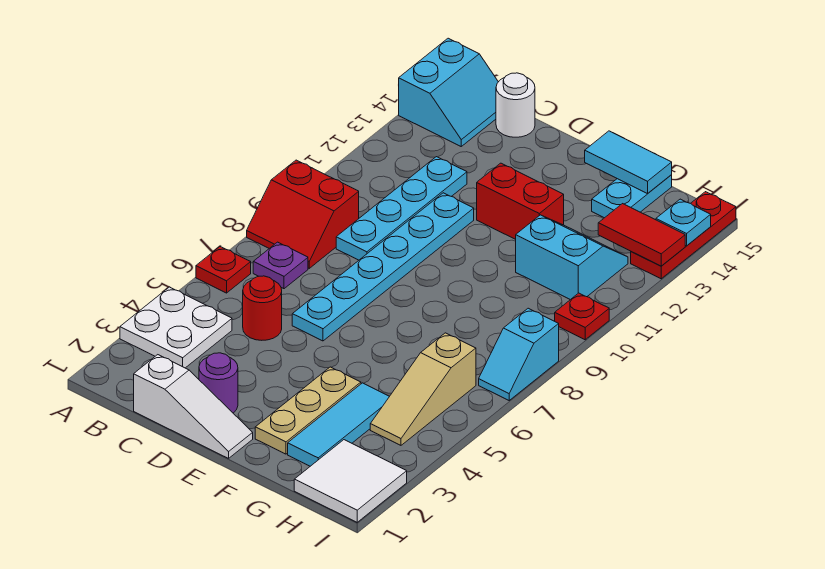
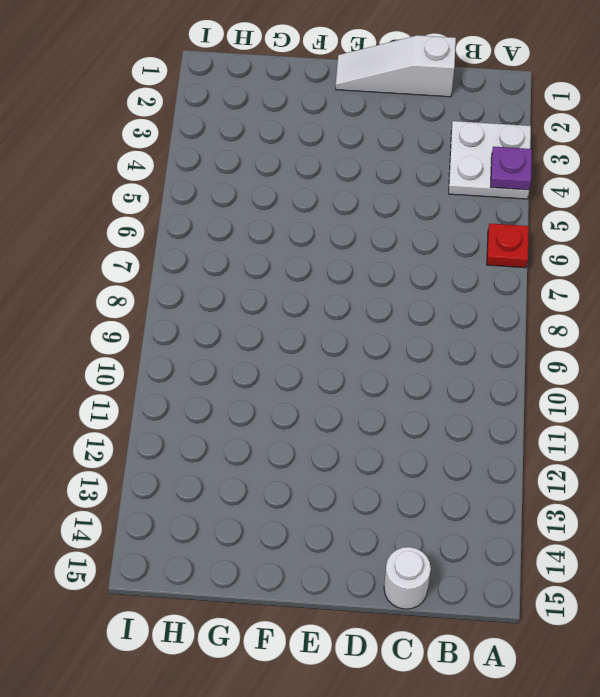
purple 1x1 plate [491,147,532,190] -> purple 1x1 plate moved to [253,242,308,289]
none -> red 2x2 slope [247,160,359,268]
none -> cyan 2x2 slope [399,38,498,146]
none -> red 1x1 round brick [243,276,282,340]

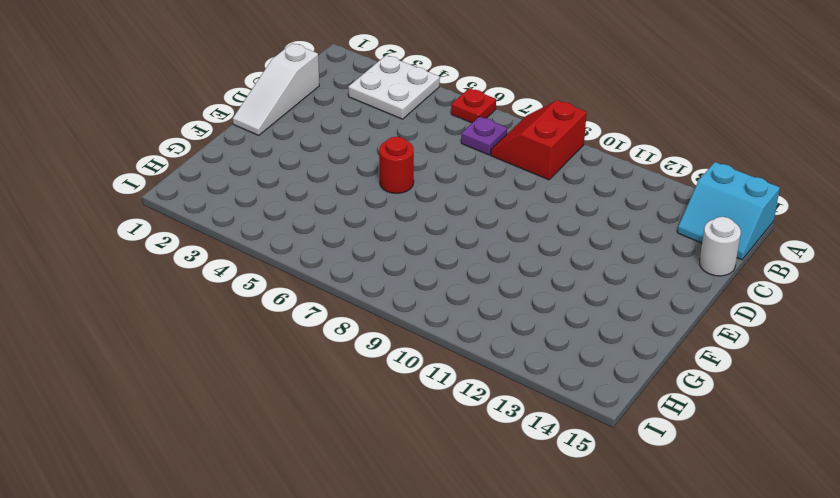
red 1x1 round brick [379,137,414,193] -> red 1x1 round brick moved to [243,276,282,340]
none -> cyan 1x4 plate [336,157,467,260]
none -> purple 1x1 round brick [199,353,238,413]
none -> cyan 1x6 plate [292,193,474,341]

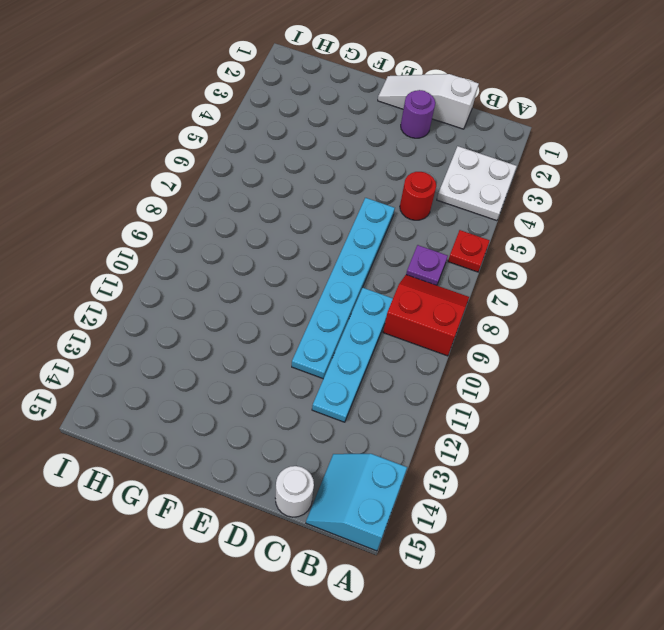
none -> red 1x2 brick [477,163,564,239]
none -> tan 1x3 plate [255,367,361,454]
none -> cyan 1x3 tile [288,383,389,466]

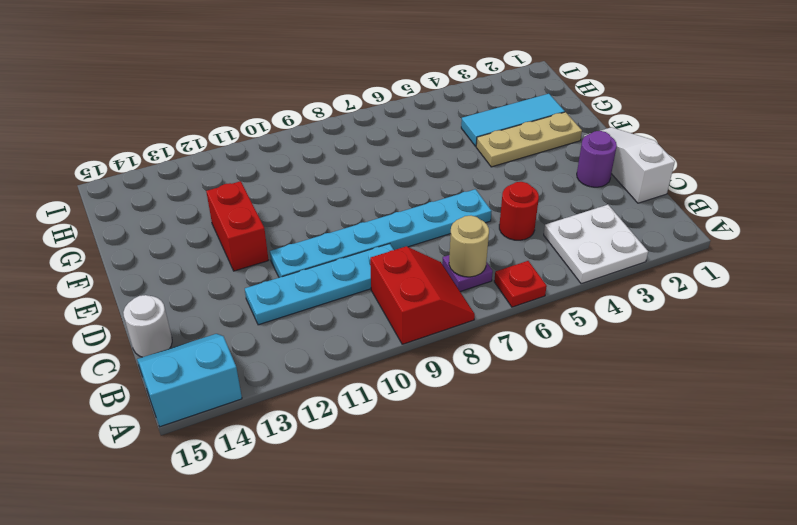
tan 1x1 round brick [449,216,489,277] -> none
none -> cyan 2x2 slope [516,215,628,300]
none -> cyan 1x2 plate [592,175,672,218]
none -> white 2x2 tile [294,440,407,522]

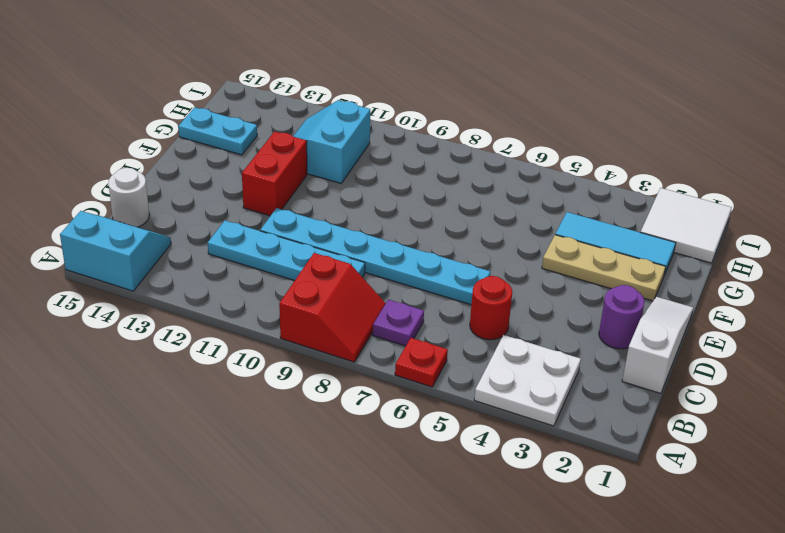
none -> tan 1x3 slope [370,333,476,445]
none -> cyan 1x2 slope [479,308,559,400]
none -> red 1x1 plate [555,293,609,340]

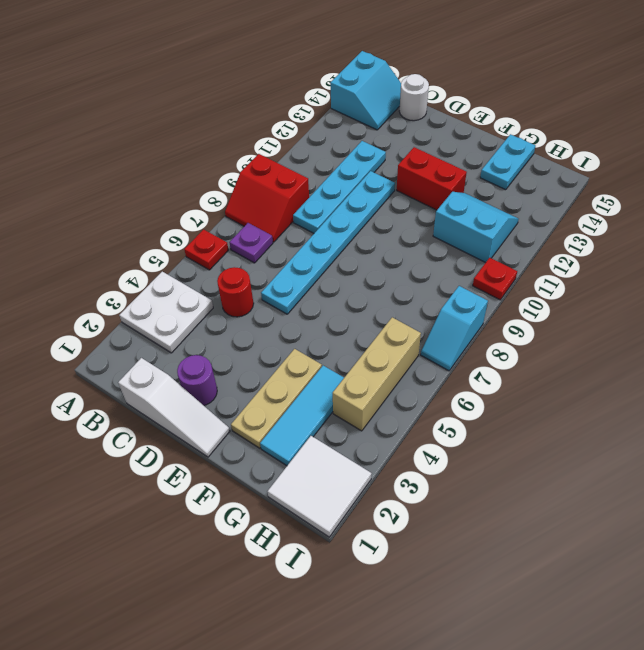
tan 1x3 brick [333,317,421,431] -> tan 1x3 slope [370,333,476,445]
none -> red 1x3 plate [631,192,736,279]
none -> cyan 1x2 tile [585,131,672,194]
none -> red 1x2 tile [598,204,685,266]

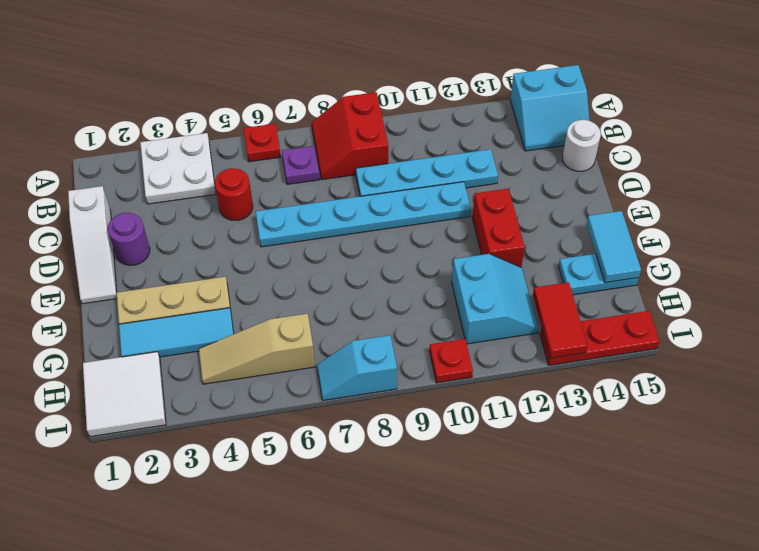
none -> cyan 1x1 plate [656,199,711,246]

